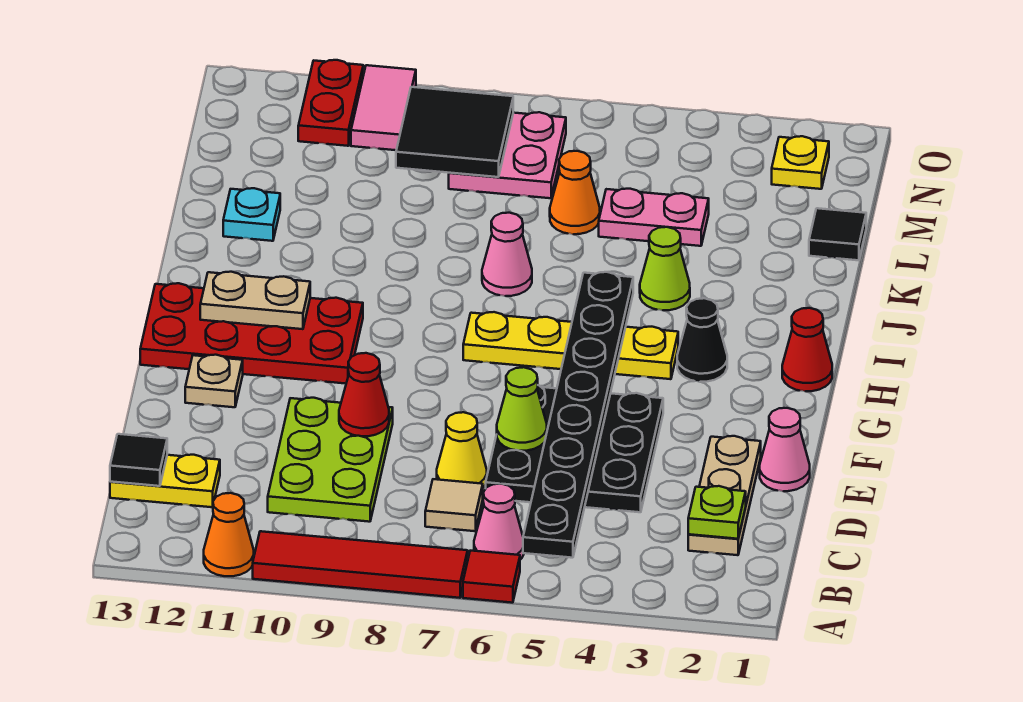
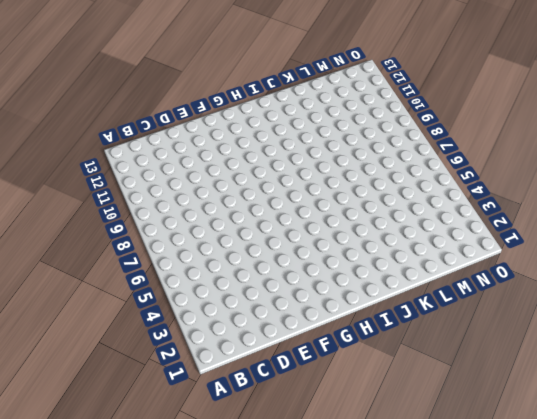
none -> red 1x1 tile [463,551,520,603]
none -> red 1x4 tile [253,531,468,598]
none -> orange 1x1 cone [204,493,254,576]
none -> pink 1x1 cone [474,484,524,560]

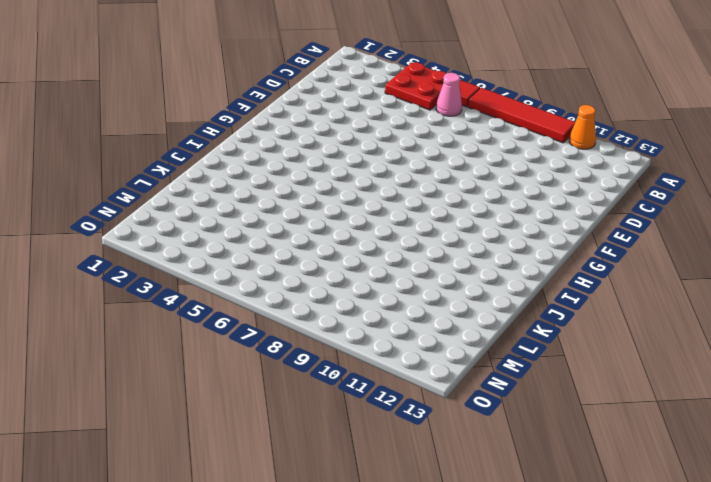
red 2x2 plate [385,62,447,110] -> none
none -> tan 1x3 plate [688,436,761,555]
none -> tan 1x1 tile [425,479,483,531]
none -> lime 2x3 plate [268,398,393,522]
none -> yellow 1x2 plate [110,455,220,507]

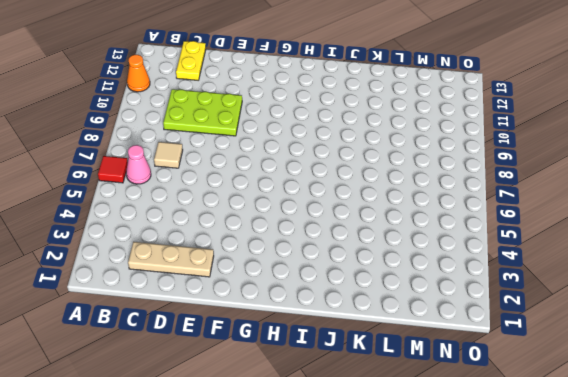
none -> red 1x4 tile [253,531,468,598]
none -> black 3x3 plate [486,385,663,512]
none -> yellow 1x1 cone [437,412,487,488]
none -> pink 1x1 cone [760,408,810,491]

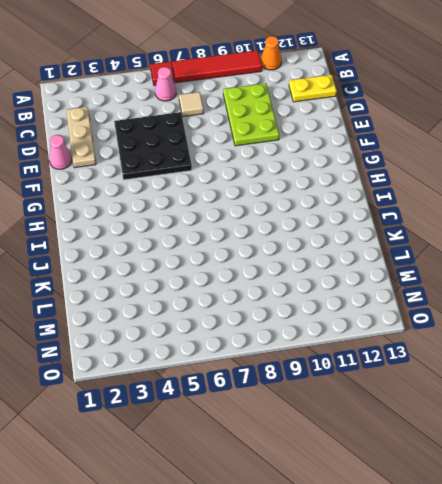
none -> yellow 1x1 cone [437,412,487,488]
none -> tan 1x1 plate [185,355,243,407]
none -> red 2x4 plate [140,283,363,384]
none -> red 1x1 cone [782,308,832,391]

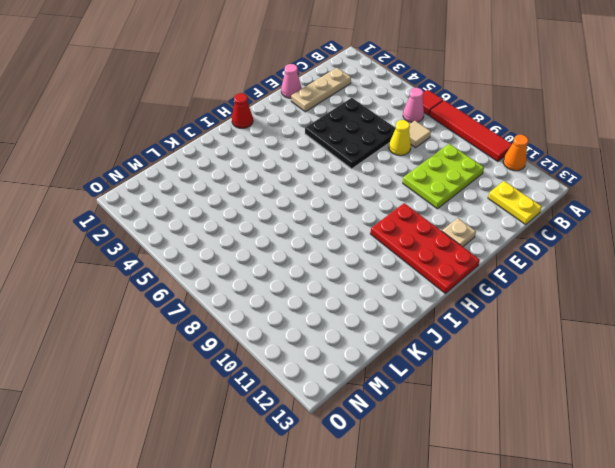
none -> black 1x1 cone [677,298,727,382]
none -> yellow 1x4 plate [463,312,678,379]
none -> lime 1x1 cone [640,227,690,310]
none -> pink 1x1 cone [482,213,532,296]

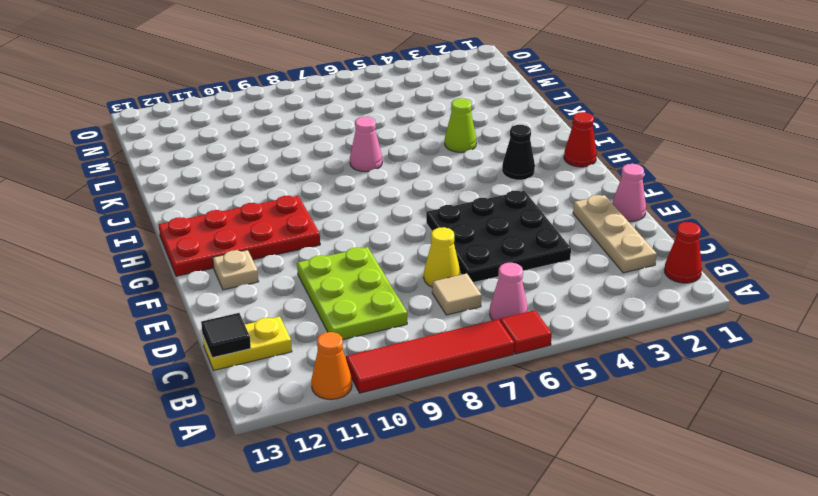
red 1x1 cone [664,222,702,283] -> red 1x1 cone moved to [339,353,389,436]
none -> yellow 1x4 plate [463,312,678,379]
none -> cyan 1x1 plate [223,188,280,241]
none -> black 1x1 tile [809,208,866,260]
none -> pink 1x2 plate [599,189,709,246]

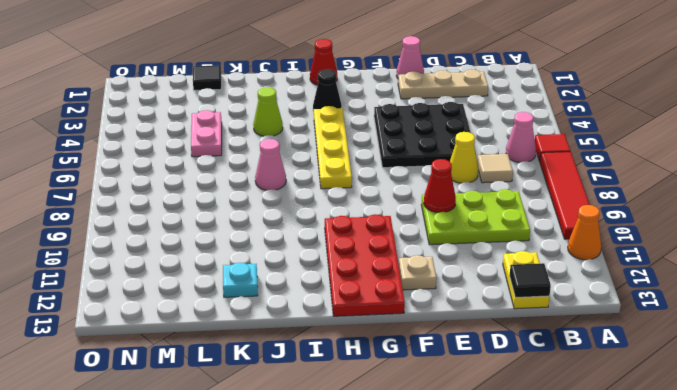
none -> orange 1x1 cone [550,151,600,234]
none -> pink 2x2 plate [449,112,566,198]
none -> yellow 1x1 plate [772,136,829,189]
none -> pink 1x2 tile [351,65,416,150]

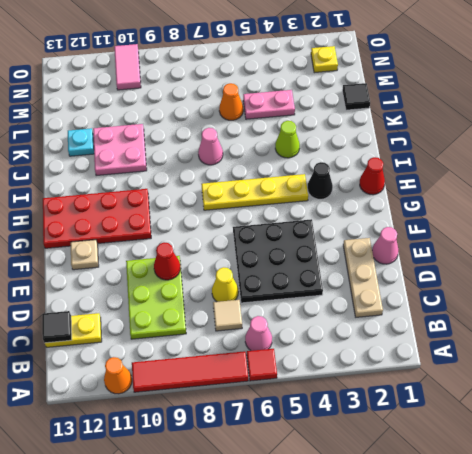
pink 2x2 plate [93,124,147,176] -> pink 2x2 plate moved to [449,112,566,198]
none -> red 1x2 plate [298,60,363,146]
none -> black 1x8 plate [523,272,633,558]
none -> lime 1x1 plate [688,486,746,539]
none -> lime 1x1 cone [497,367,547,451]

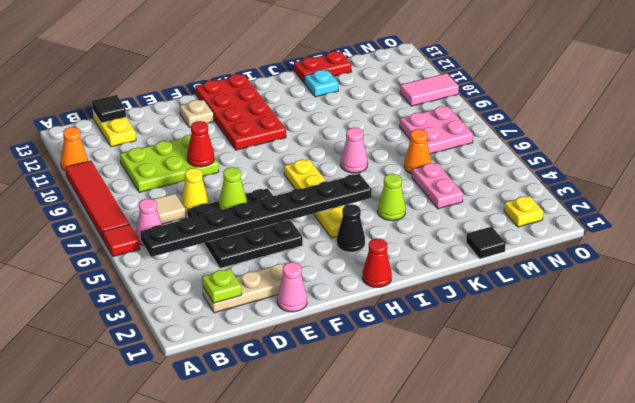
red 1x2 plate [294,51,351,83] -> red 1x2 plate moved to [298,60,363,146]
none -> tan 1x2 plate [200,272,310,329]
none -> black 2x2 tile [396,87,513,177]

